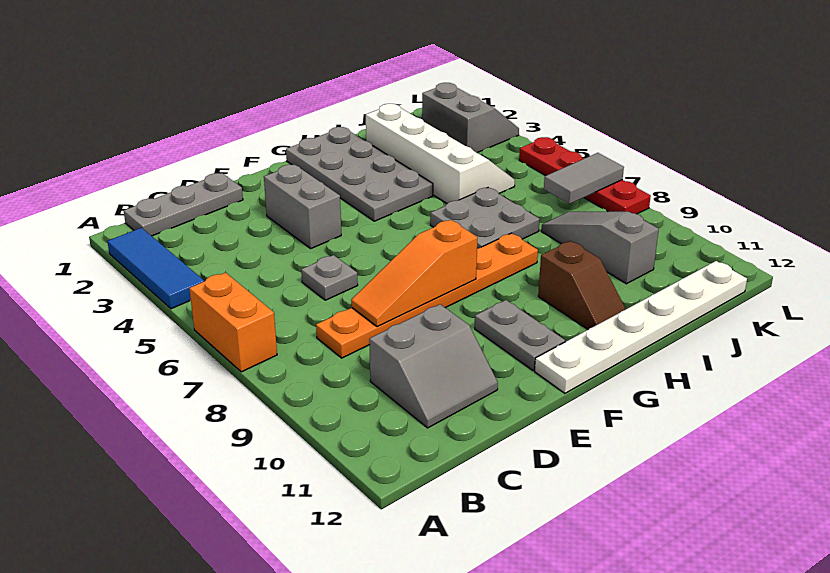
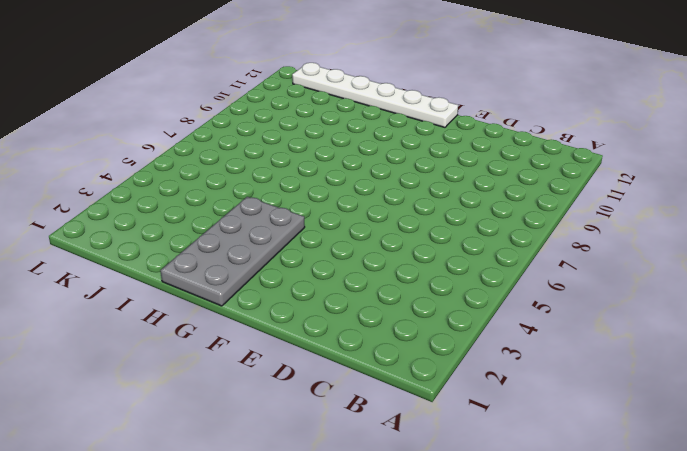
none -> blue 1x3 tile [107,228,204,309]
none -> orange 1x2 brick [189,273,277,372]
none -> grey 1x3 plate [124,173,243,236]

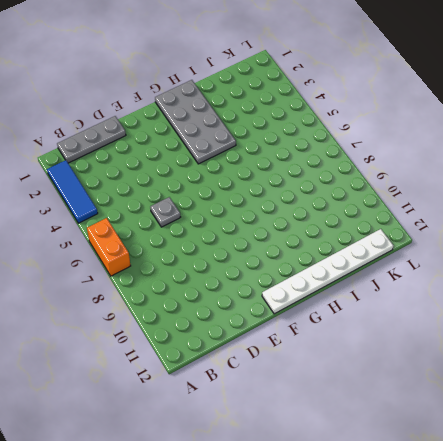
none -> orange 1x6 plate [316,233,538,358]
none -> grey 2x2 slope [369,304,498,428]
none -> grey 1x2 brick [264,165,341,248]

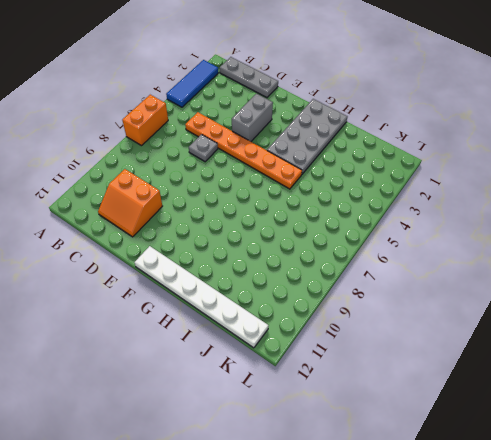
orange 1x6 plate [185,112,302,189] -> orange 1x6 plate moved to [316,233,538,358]
orange 2x2 slope [98,169,162,237] -> grey 2x2 slope [369,304,498,428]
none -> grey 1x2 plate [475,300,565,371]
none -> grey 2x2 plate [430,188,540,249]
none -> brown 1x2 slope [538,241,626,330]

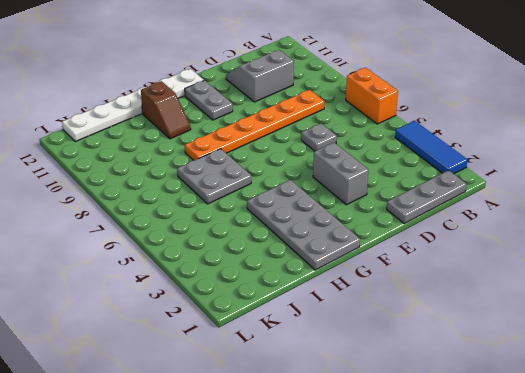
brown 1x2 slope [141,81,191,139] -> brown 1x2 slope turned to [538,241,626,330]
none -> white 2x4 slope [366,104,515,203]
none -> grey 1x3 slope [541,212,659,284]
none -> grey 2x2 slope [422,83,519,153]

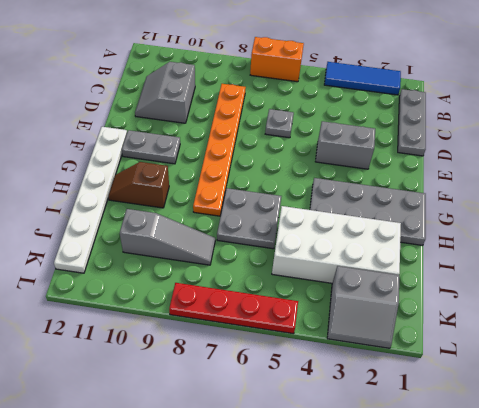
white 2x4 brick [272,206,401,283] -> white 2x4 slope [366,104,515,203]
none -> orange 1x3 slope [351,220,477,327]
none -> grey 1x2 tile [544,153,624,204]

